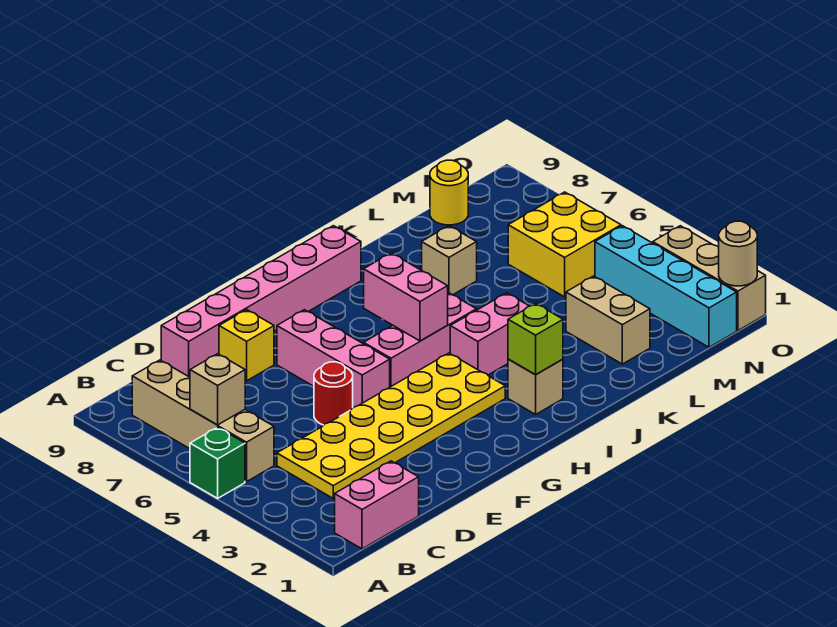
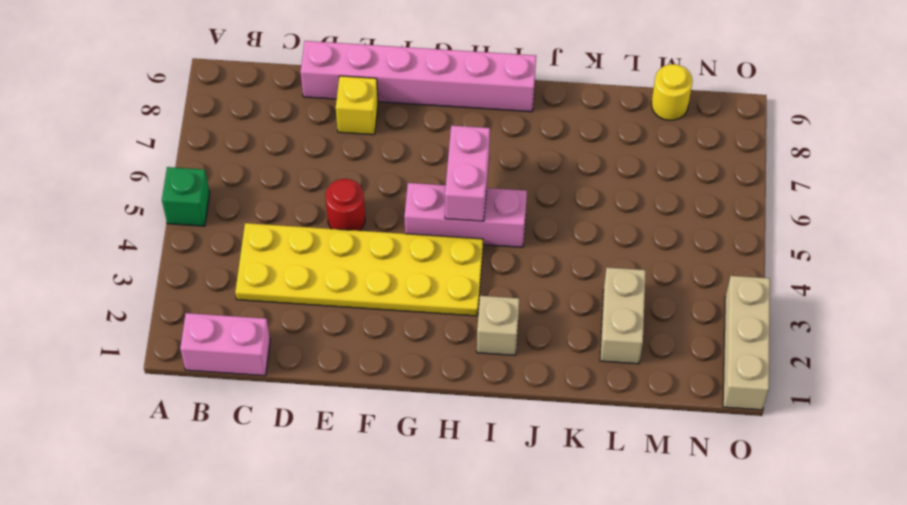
none -> tan 1x4 brick [132,360,274,482]
none -> pink 1x3 brick [277,310,390,407]
none -> pink 1x2 brick [450,293,529,375]

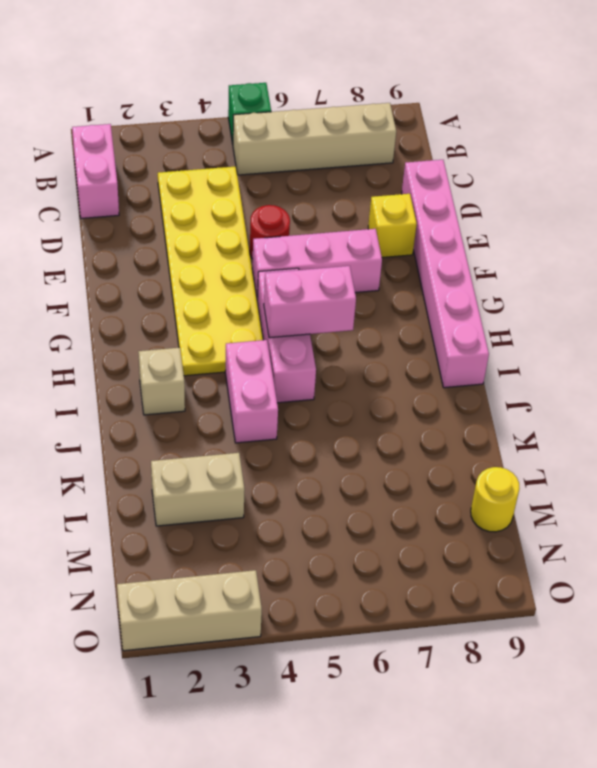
none -> tan 1x1 brick [422,226,477,295]
none -> yellow 2x2 brick [508,192,621,297]
none -> cyan 1x4 brick [595,226,737,347]

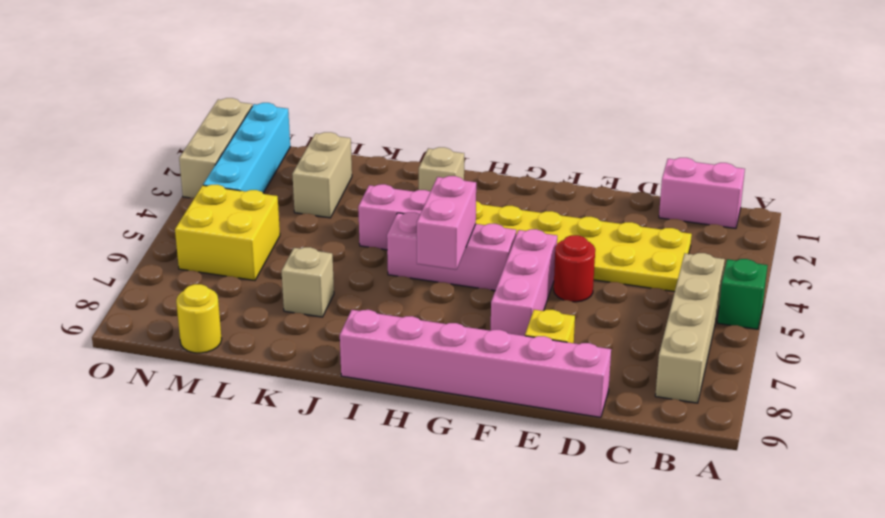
none -> tan 1x1 brick [190,354,245,425]
none -> lime 1x1 brick [508,303,563,375]
none -> tan 1x1 round brick [719,221,757,286]

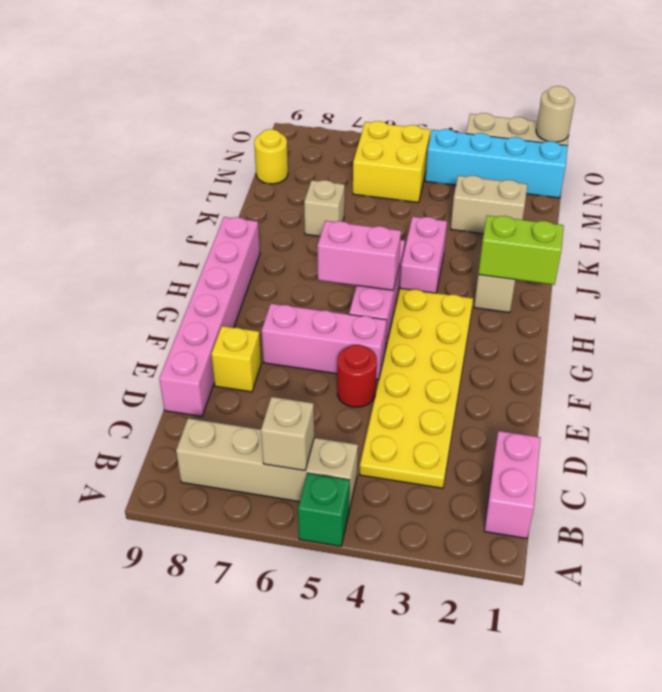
lime 1x2 brick [478,216,564,285] -> lime 1x1 brick [508,303,563,375]

